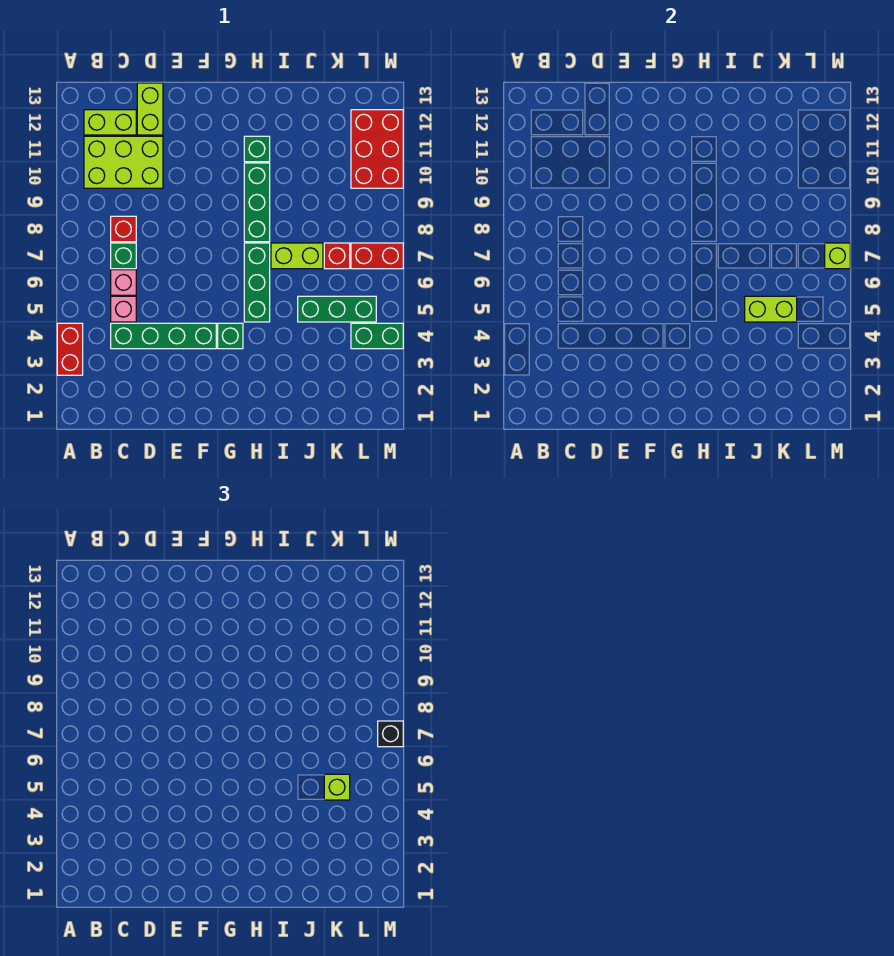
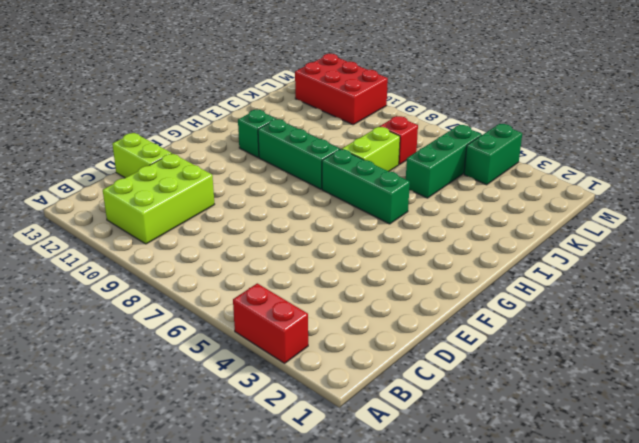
none -> lime 1x2 brick [84,110,136,135]
none -> green 1x4 brick [111,323,216,349]
none -> pink 1x1 brick [111,296,136,322]

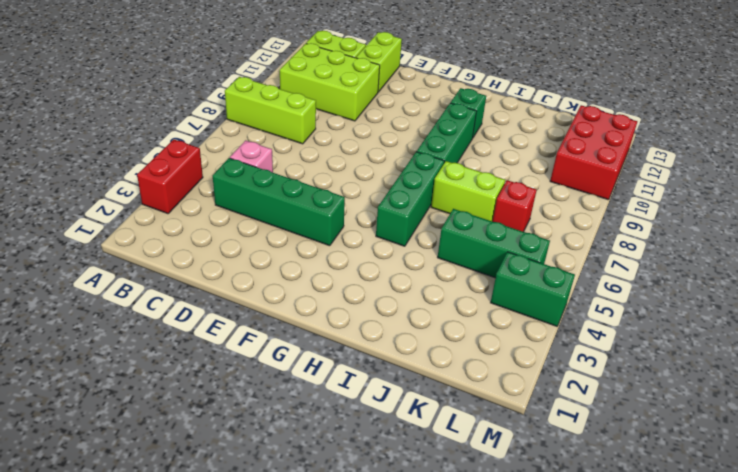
lime 1x3 brick [225,77,316,144] -> red 1x1 brick [111,216,136,242]
none -> pink 1x1 brick [111,270,136,295]
none -> green 1x1 brick [111,243,136,269]
none -> green 1x1 brick [218,323,243,349]

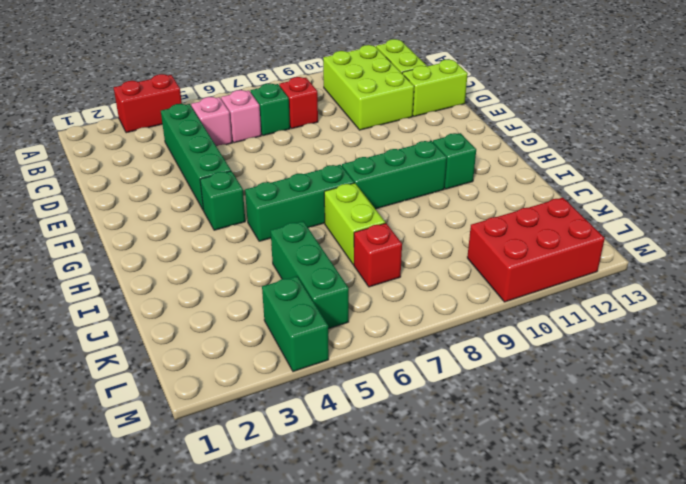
none -> red 1x2 brick [351,243,403,269]
none -> lime 1x2 brick [745,296,797,322]
none -> lime 1x1 brick [825,243,850,269]

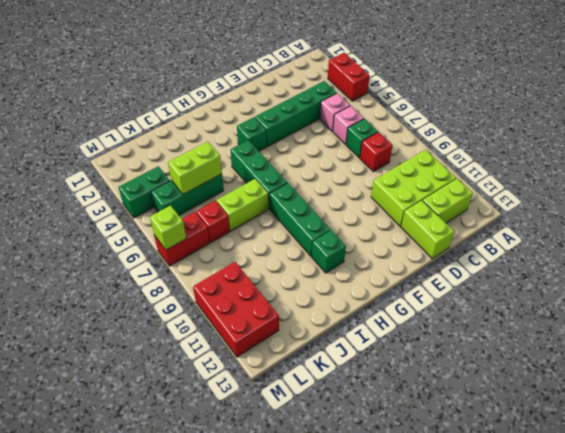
none -> lime 1x1 brick [324,774,350,800]
none -> black 1x1 brick [378,721,403,747]

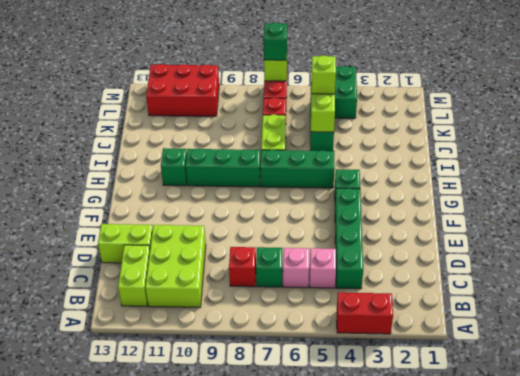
green 1x1 brick [264,22,287,60] -> black 1x1 brick [378,721,403,747]

